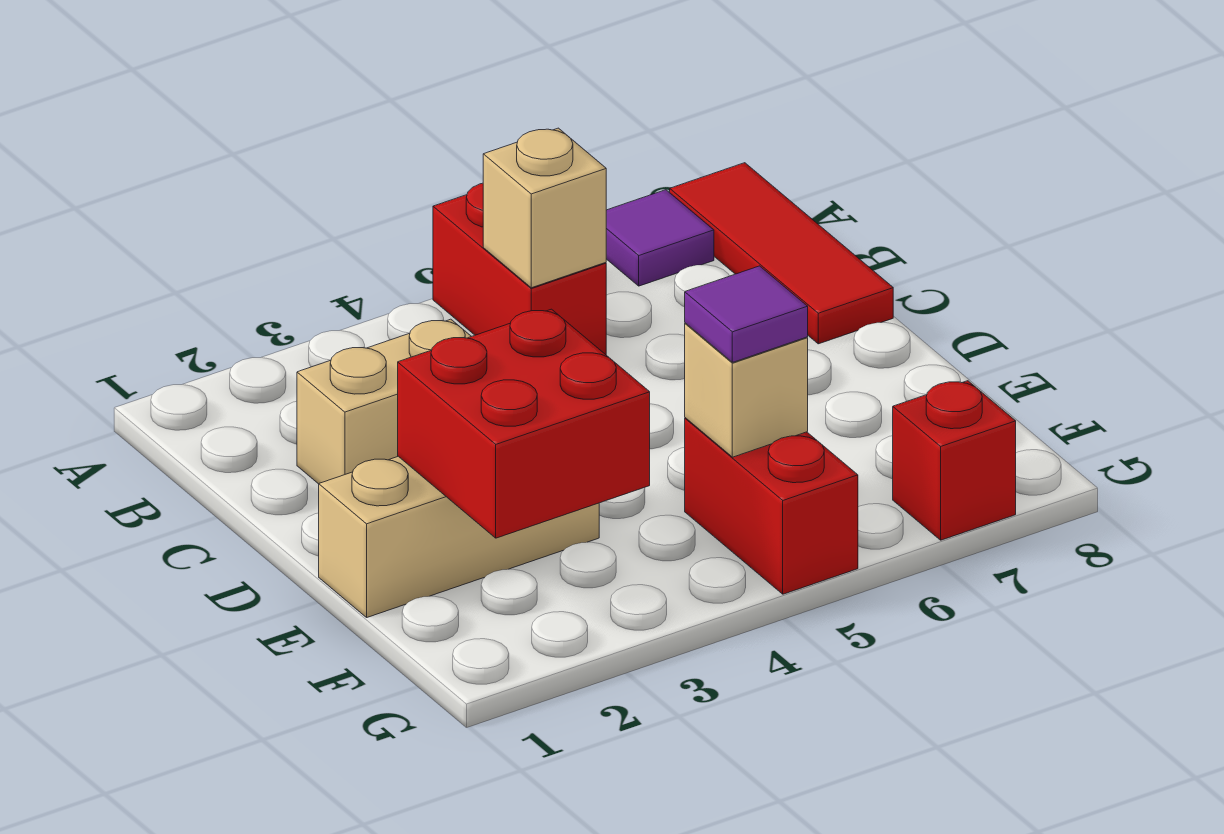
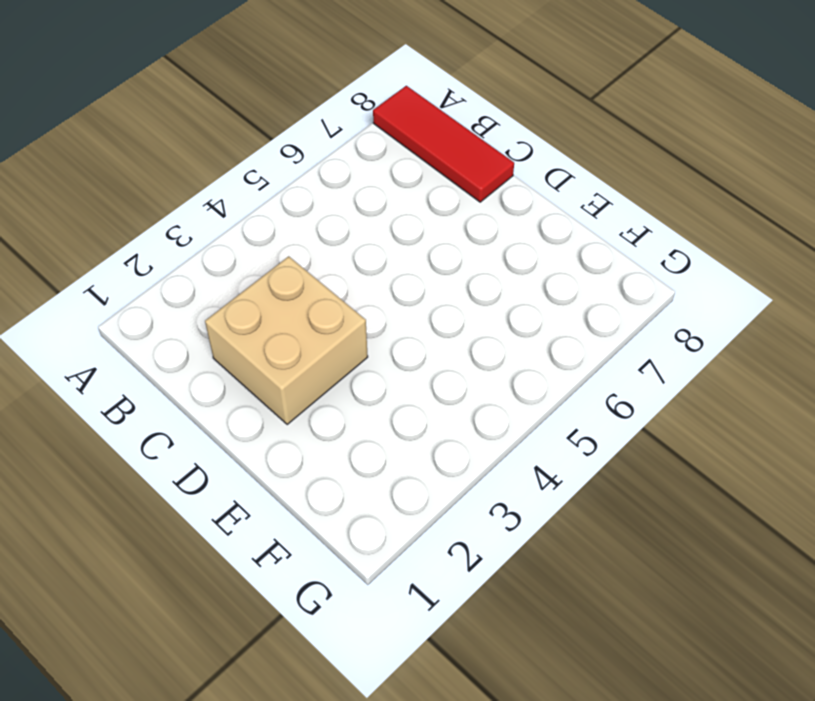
tan 2x2 brick [205,256,368,424] -> tan 1x2 brick [297,319,471,484]
none -> red 1x2 brick [433,183,606,355]
none -> purple 1x1 tile [606,190,714,286]

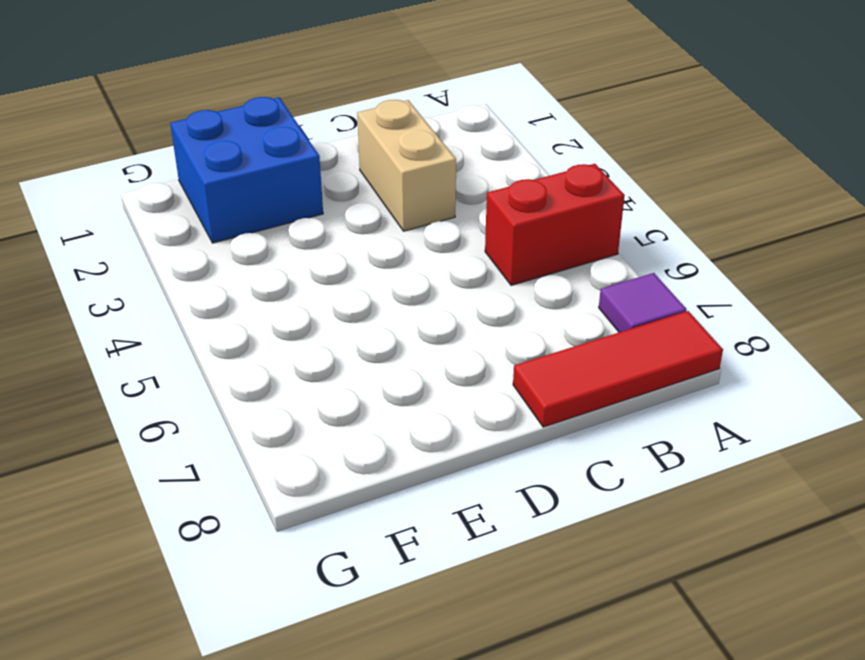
blue 2x2 brick [170,97,323,243] -> tan 1x3 brick [319,456,599,617]
none -> red 1x2 brick [685,418,858,594]
none -> red 1x1 brick [893,381,1016,540]

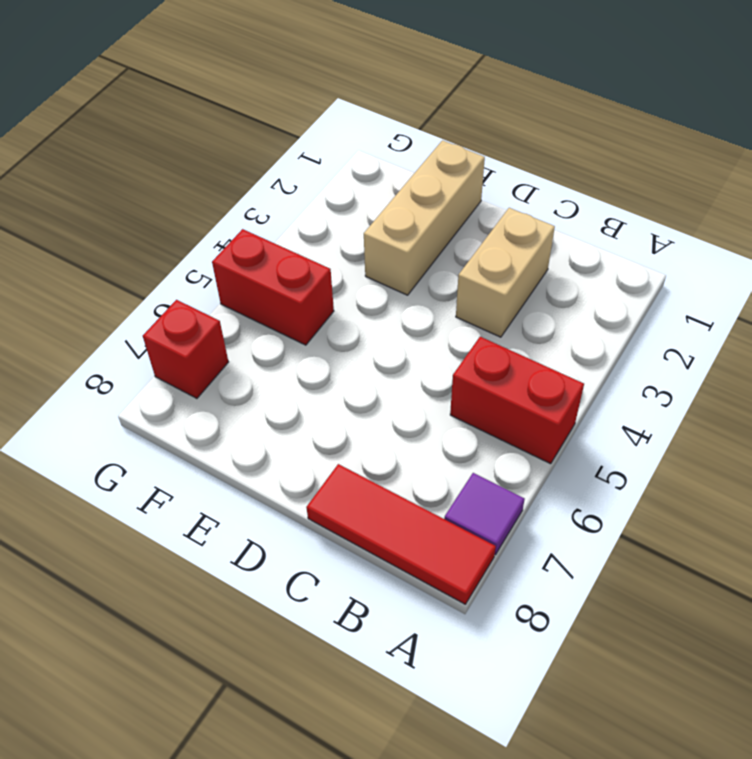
none -> tan 1x1 brick [483,128,606,288]
none -> red 2x2 brick [398,309,650,538]

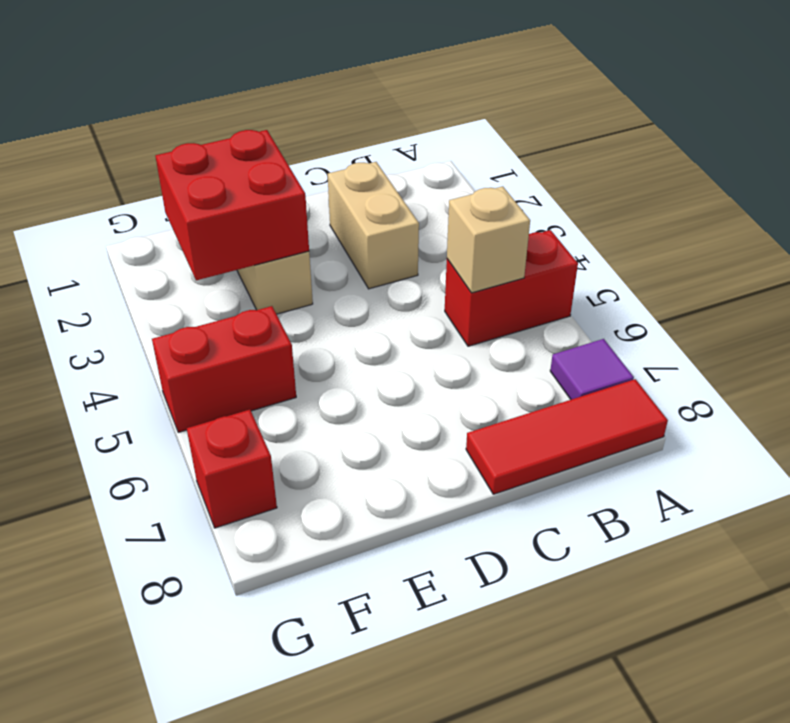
none -> tan 1x1 brick [685,323,808,457]
none -> purple 1x1 tile [685,266,808,362]

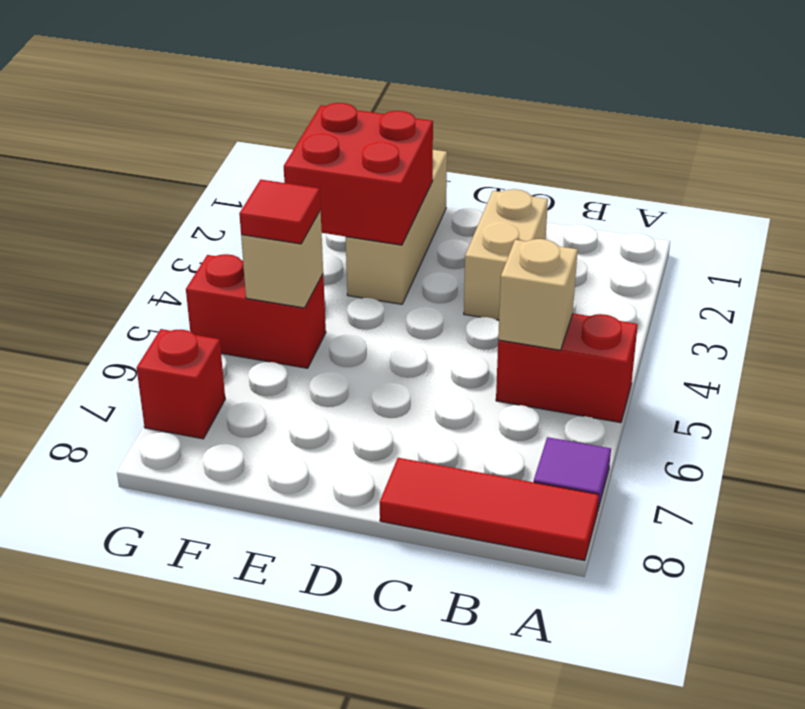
red 1x1 tile [239,179,321,244] -> purple 1x1 tile [685,266,808,362]

